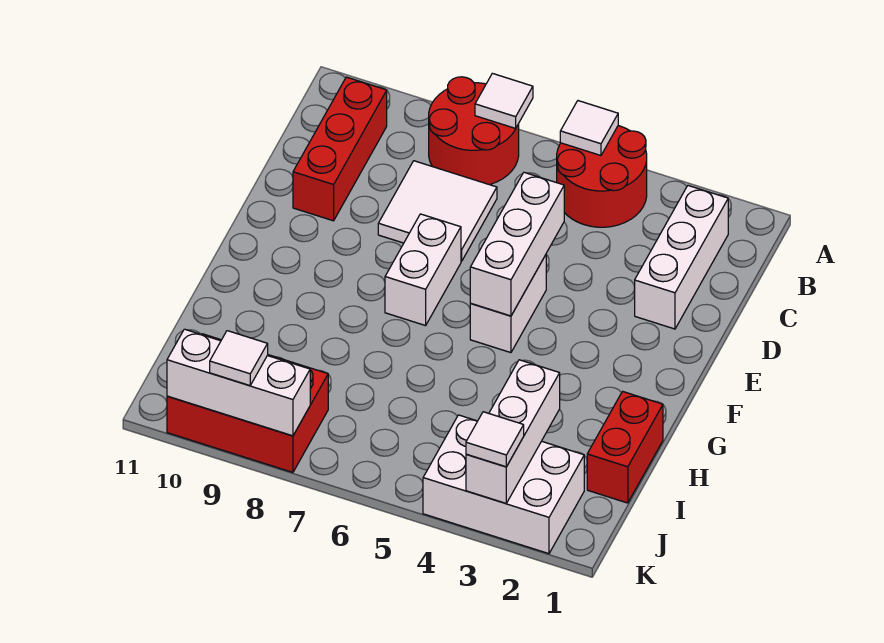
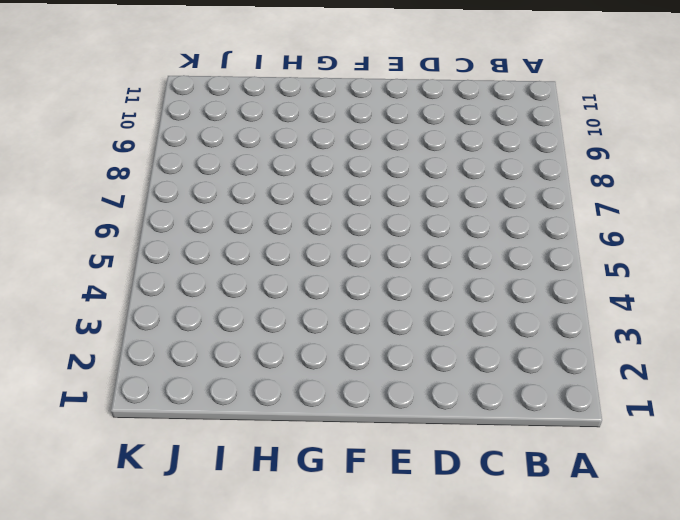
none -> red 2x2 round brick [557,126,647,227]
none -> red 2x2 round brick [429,77,519,185]
none -> white 1x3 brick [635,186,728,329]

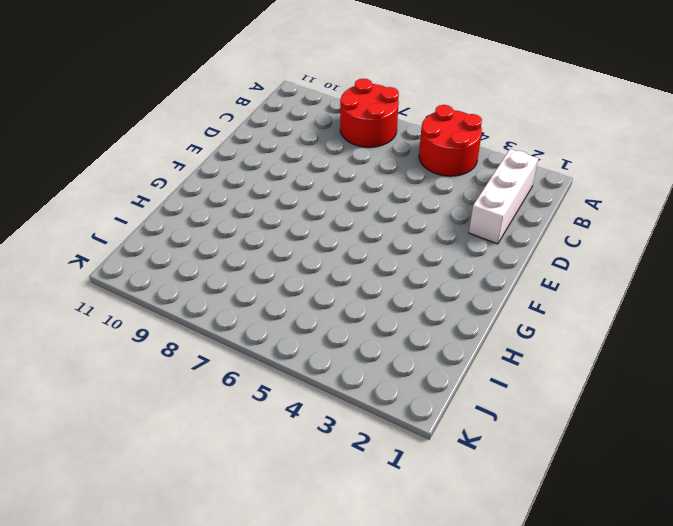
none -> red 1x3 brick [293,77,387,221]
none -> white 2x2 tile [378,161,497,261]
none -> white 1x2 brick [470,255,546,353]

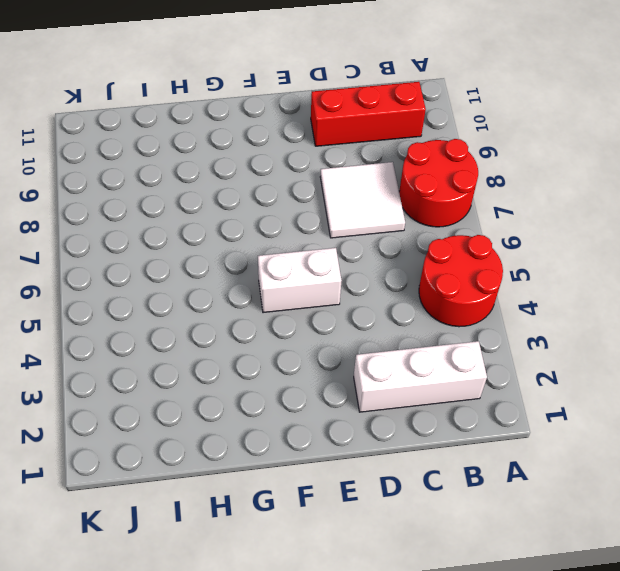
none -> white 1x2 brick [385,214,461,326]
none -> red 1x2 brick [587,391,663,503]
none -> white 2x3 brick [423,415,584,554]

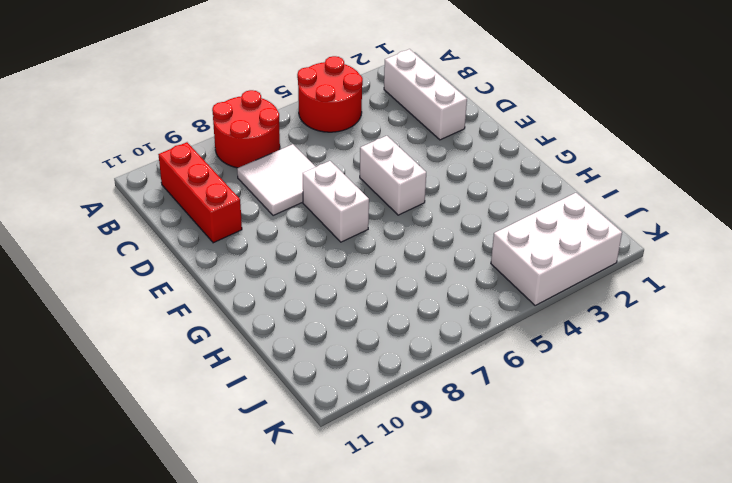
none -> red 1x2 brick [587,391,663,503]
none -> red 2x3 brick [167,334,328,472]
none -> white 1x1 tile [560,101,618,155]

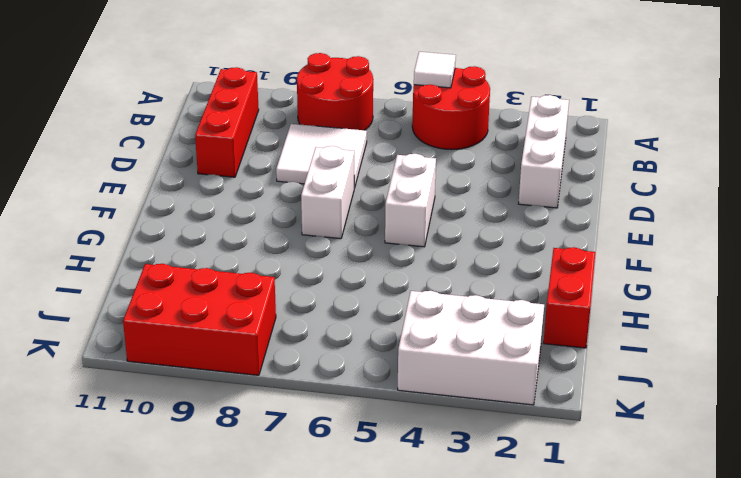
none -> white 1x1 tile [475,73,533,128]
none -> white 1x3 brick [470,172,564,316]
none -> white 1x3 brick [466,360,560,503]

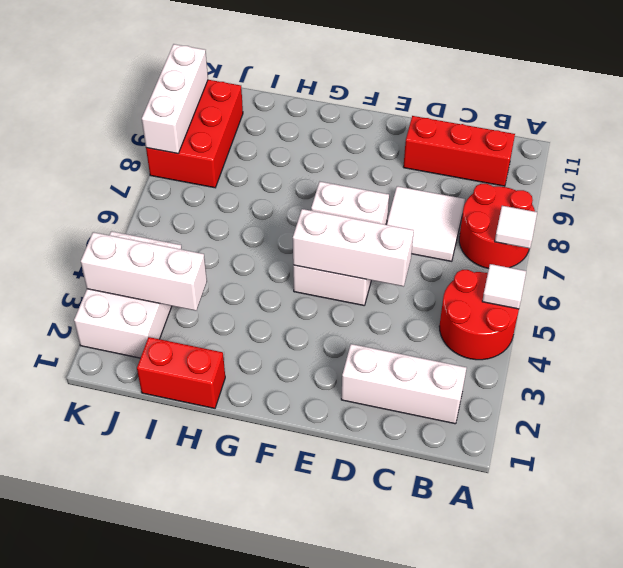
none -> white 1x1 tile [466,412,524,467]
none -> white 1x1 tile [210,331,268,385]

